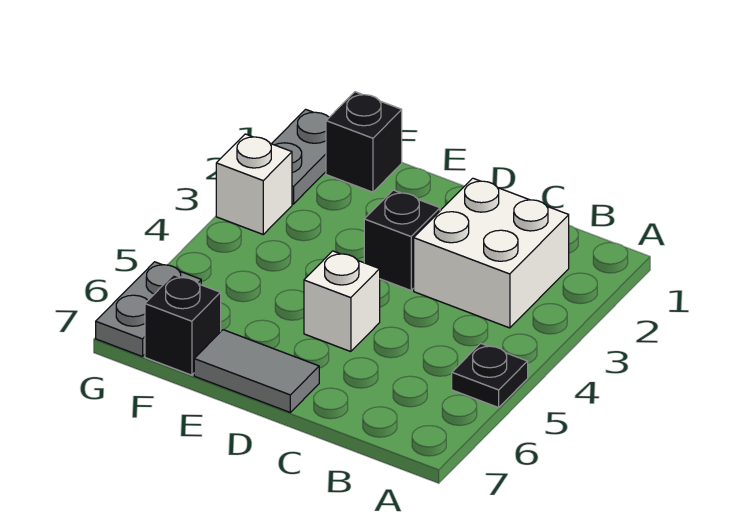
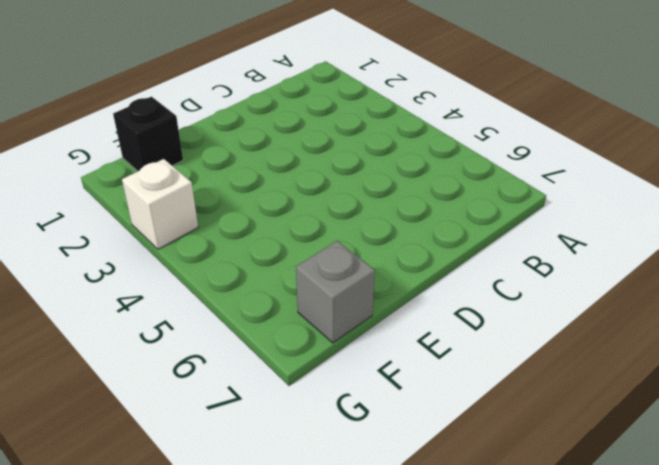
grey 1x1 brick [296,241,375,343] -> black 1x1 brick [145,275,221,375]
none -> black 1x1 plate [452,343,528,407]
none -> white 2x2 brick [414,178,569,328]

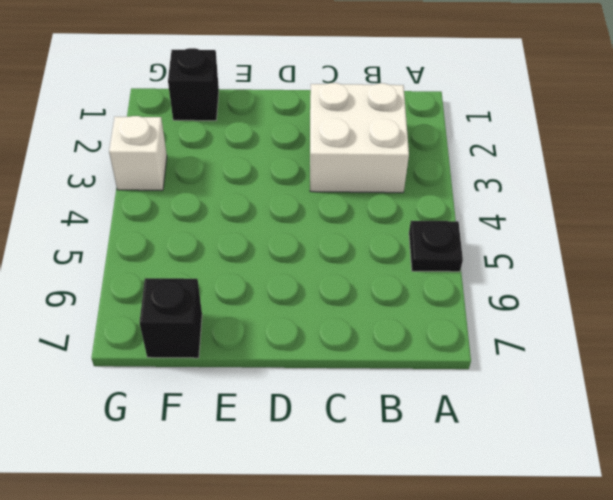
none -> black 1x1 brick [364,190,440,290]
none -> white 1x1 brick [304,251,380,352]

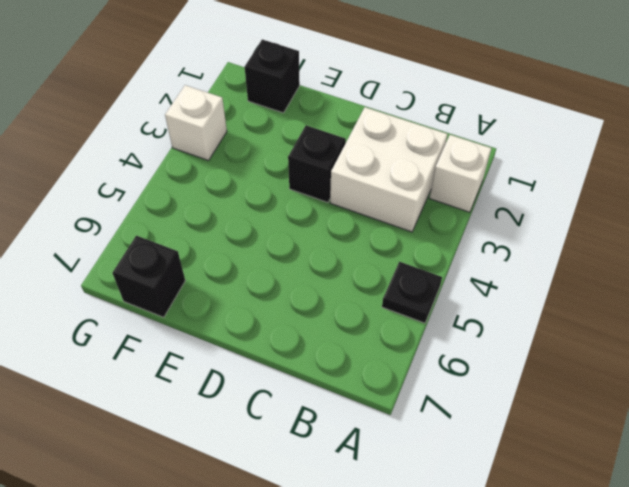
white 1x1 brick [430,135,492,212] -> white 1x1 brick moved to [304,251,380,352]
none -> grey 1x2 tile [194,330,319,412]
none -> grey 1x2 plate [272,109,329,204]

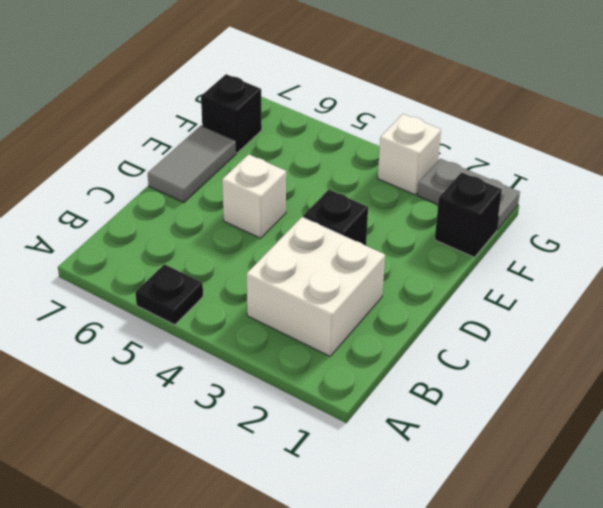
none -> grey 1x2 plate [96,262,201,357]

